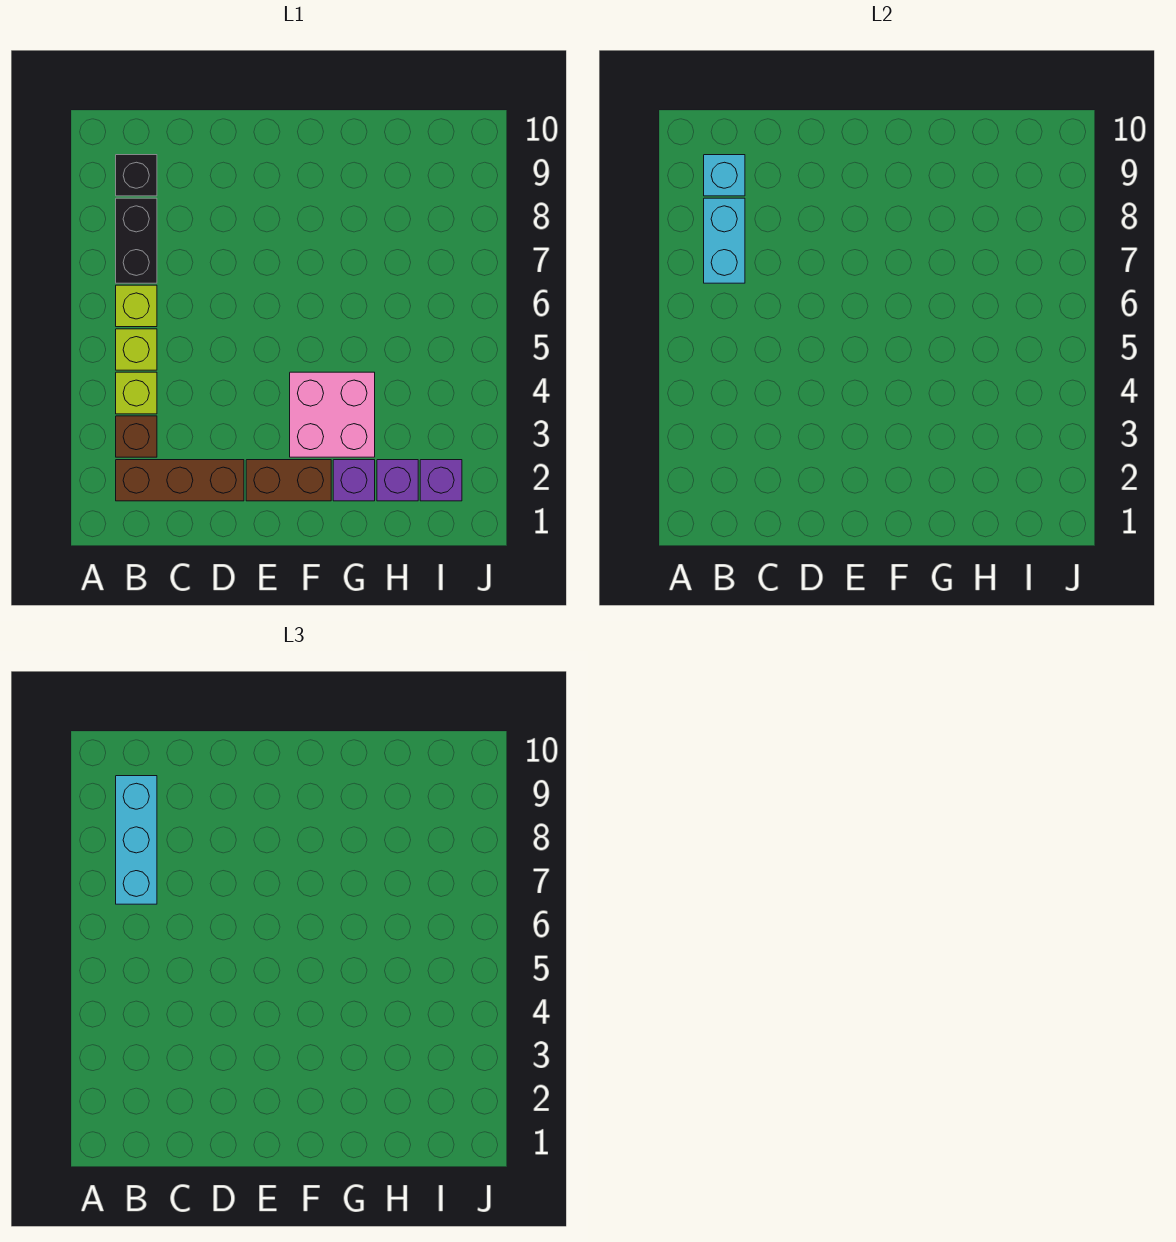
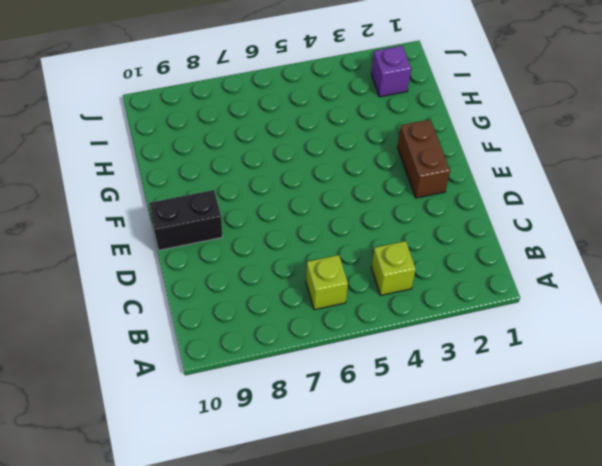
black 1x2 brick [149,190,223,250] -> black 1x2 brick moved to [116,198,157,283]
none -> brown 1x3 brick [116,460,244,501]
none -> brown 1x1 brick [116,416,157,457]
none -> lime 1x1 brick [116,329,157,370]

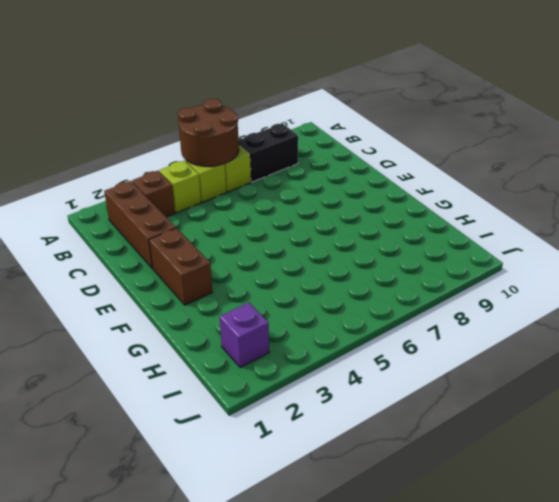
brown 2x2 round brick [178,99,239,166] -> none
none -> black 1x1 brick [116,155,157,196]
none -> pink 2x2 brick [290,372,375,457]
none -> purple 1x1 brick [333,460,375,501]

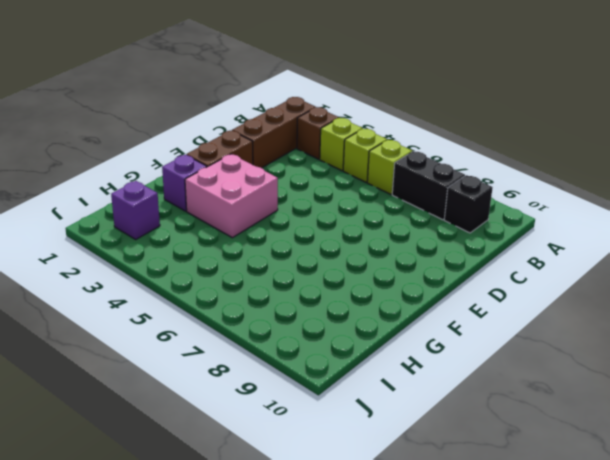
none -> purple 1x1 brick [377,460,418,501]
none -> cyan 1x2 brick [704,198,745,283]
none -> cyan 1x1 brick [704,155,745,196]

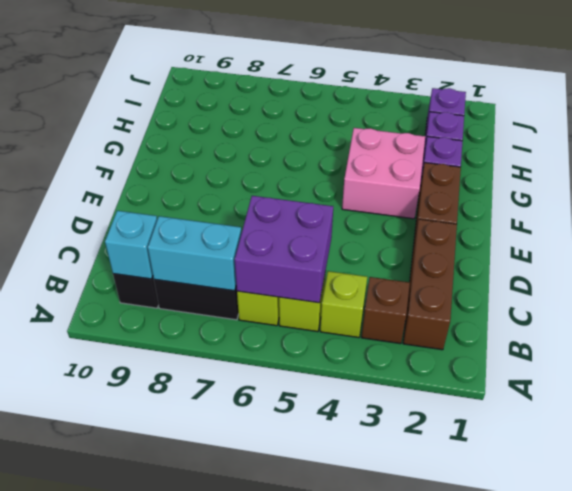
purple 2x2 brick [235,196,333,303] -> none
none -> cyan 1x3 brick [116,776,157,904]

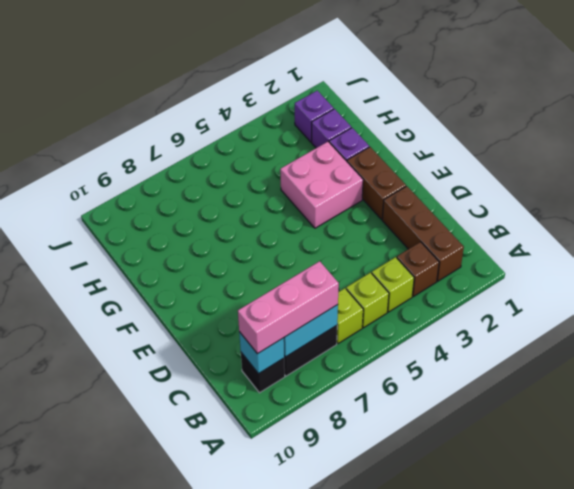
pink 1x3 brick [238,261,339,354] -> cyan 1x3 brick [116,776,157,904]

